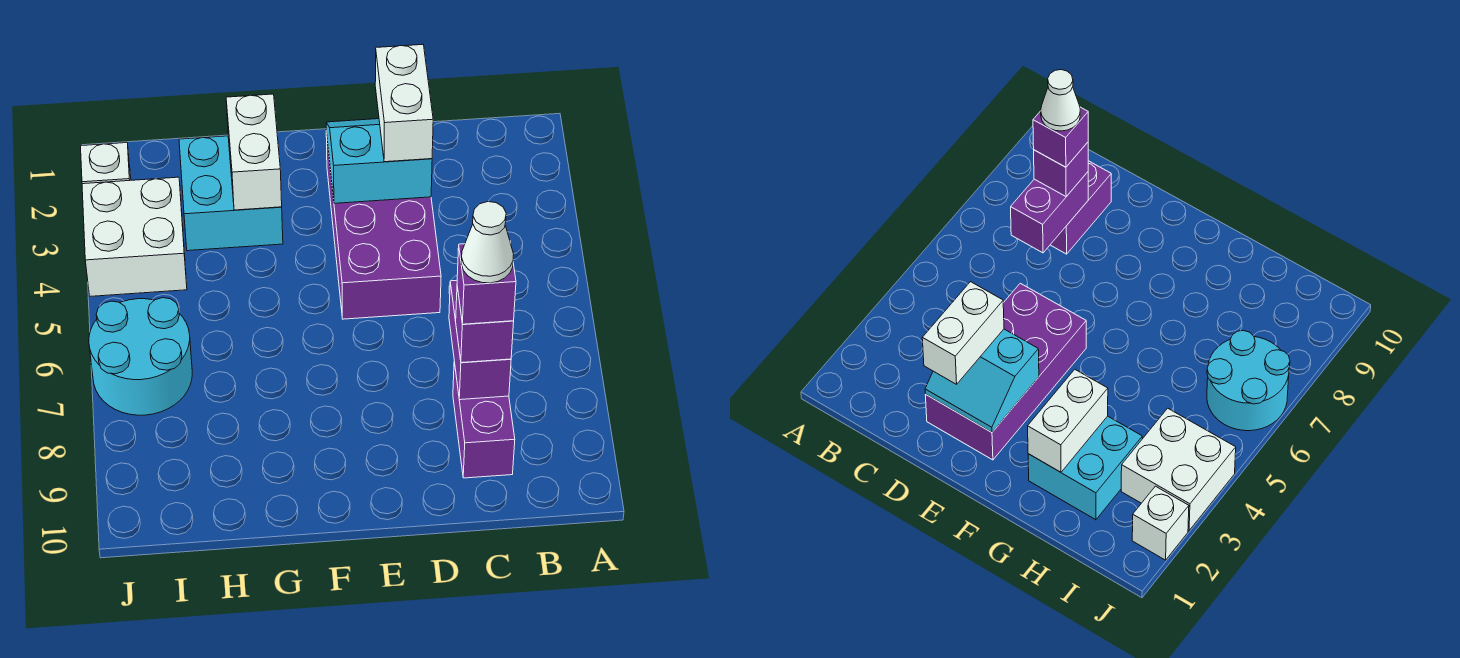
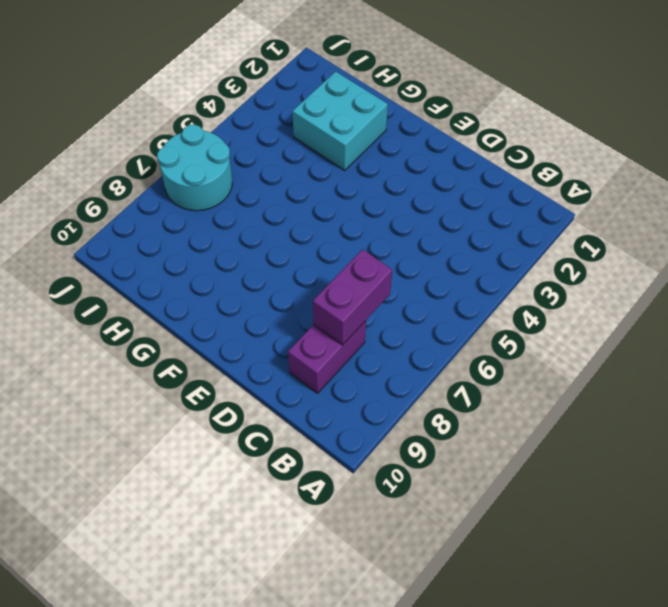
none -> purple 2x4 brick [326,131,441,319]
none -> white 2x2 brick [82,177,187,296]
none -> white 1x1 brick [81,143,131,184]

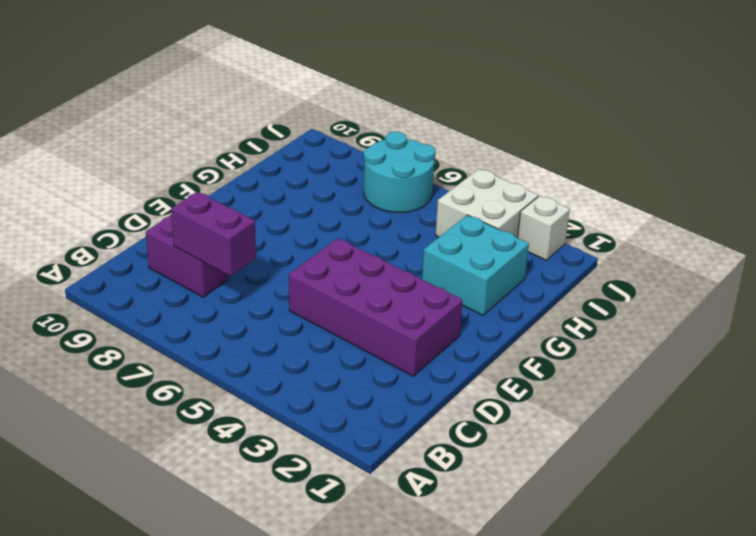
none -> cyan 2x2 slope [326,119,432,203]
none -> white 1x2 brick [226,94,282,210]
none -> purple 1x1 brick [456,287,514,363]

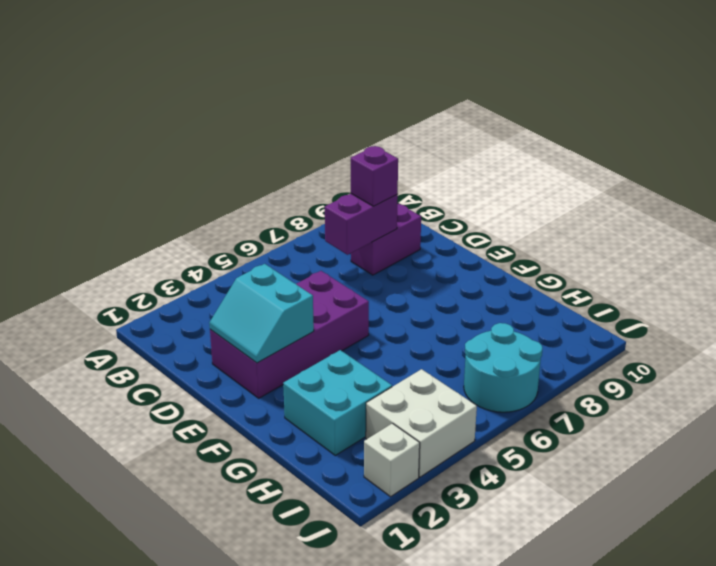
none -> white 1x2 brick [226,94,282,210]
none -> white 1x2 brick [375,45,433,162]
none -> purple 1x1 brick [457,244,516,324]

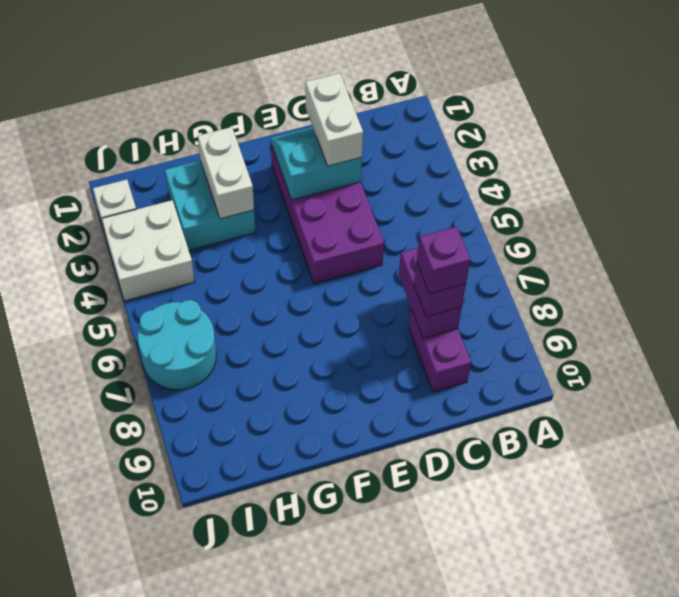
none -> white 1x1 cone [461,202,514,283]

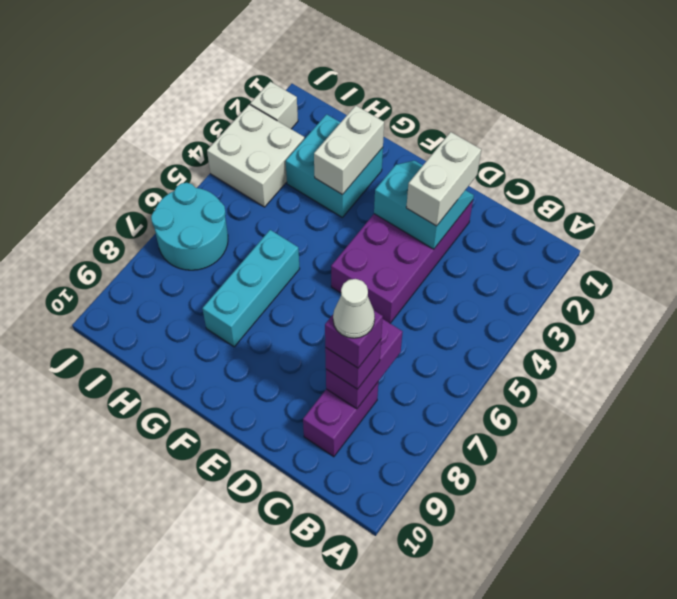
cyan 1x3 brick [202,230,300,347] -> none

